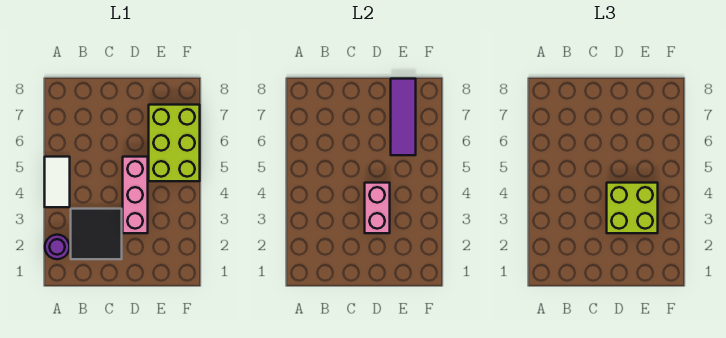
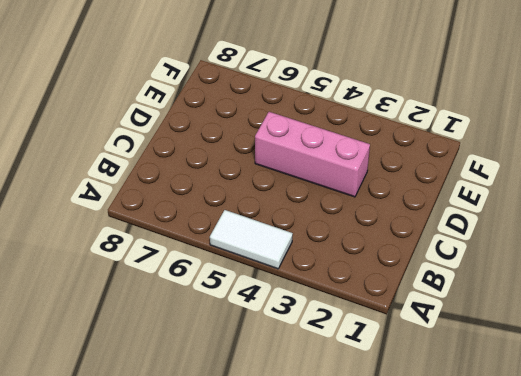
none -> purple 1x1 round brick [45,235,70,259]
none -> black 2x2 tile [71,209,122,259]

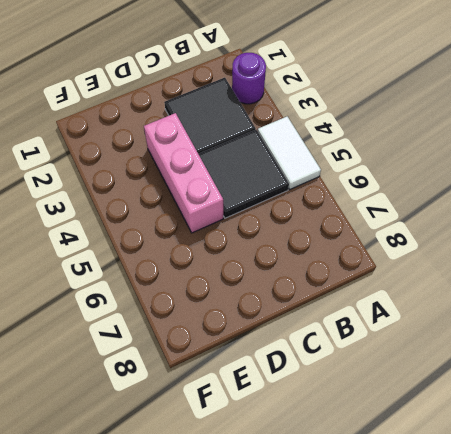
black 2x2 tile [199,130,289,218] -> none
none -> lime 2x3 brick [149,105,200,181]
none -> pink 1x2 brick [365,183,390,233]

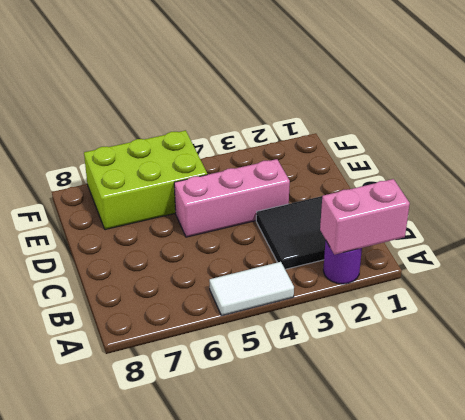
pink 1x2 brick [320,179,410,255] -> pink 1x2 brick moved to [365,183,390,233]
none -> purple 1x3 tile [391,79,416,155]
none -> lime 2x2 brick [607,183,658,233]

